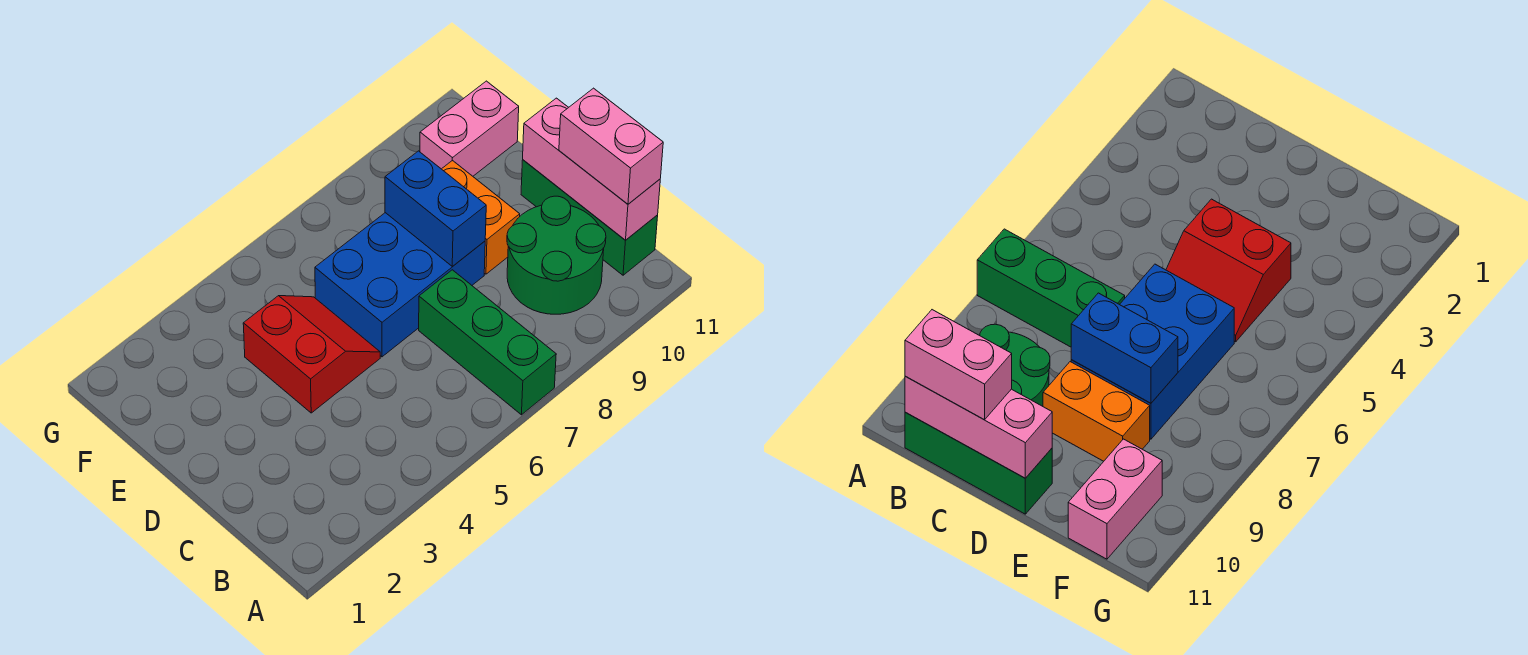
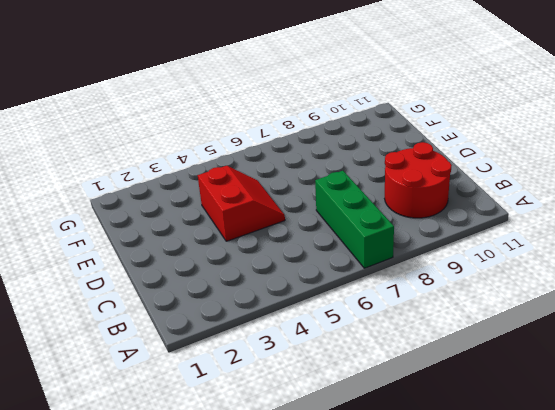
red 2x2 round brick [385,142,452,218] -> green 2x2 round brick [507,196,606,314]
none -> green 1x3 brick [521,160,658,275]
none -> blue 2x3 brick [315,213,485,357]

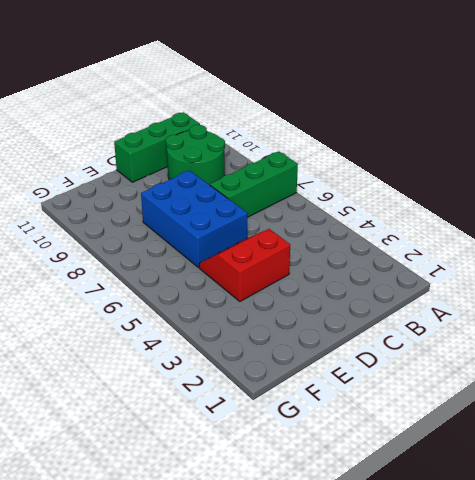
none -> orange 1x2 brick [442,160,520,274]
none -> pink 1x2 brick [420,81,519,176]

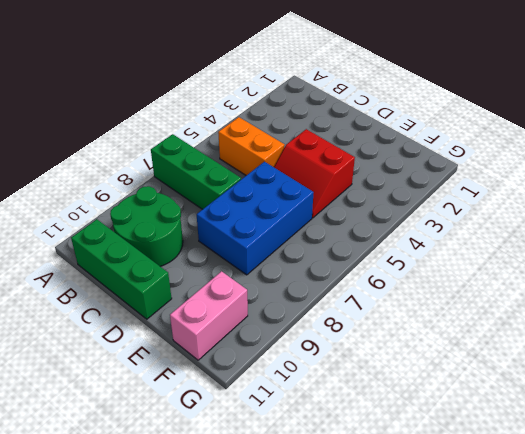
orange 1x2 brick [218,117,285,175] -> orange 1x2 brick moved to [442,160,520,274]
none -> pink 1x3 brick [523,98,660,240]
none -> blue 1x2 brick [385,151,486,267]

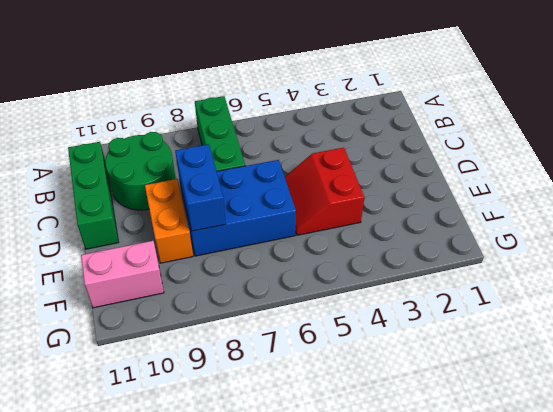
none -> pink 1x3 brick [523,98,660,240]
none -> pink 1x2 brick [559,88,663,204]

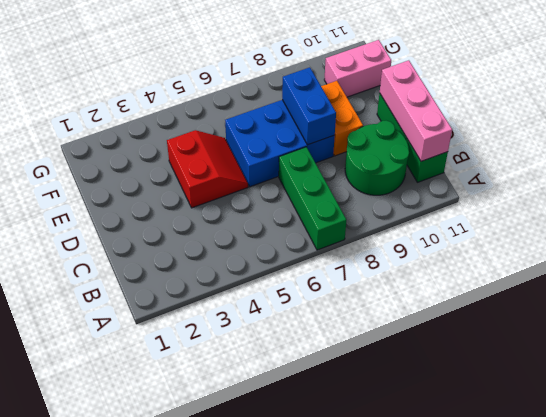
none -> pink 1x2 brick [559,88,663,204]

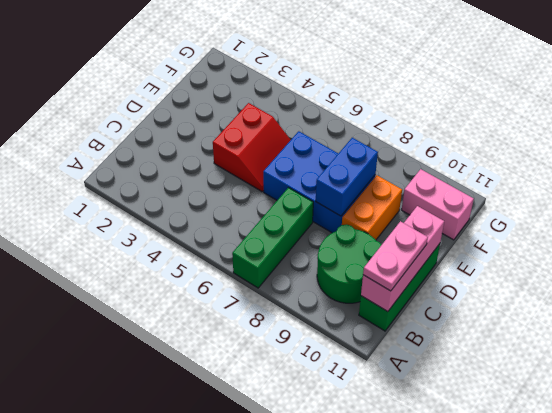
pink 1x2 plate [363,221,428,291] -> pink 1x2 brick [559,88,663,204]

